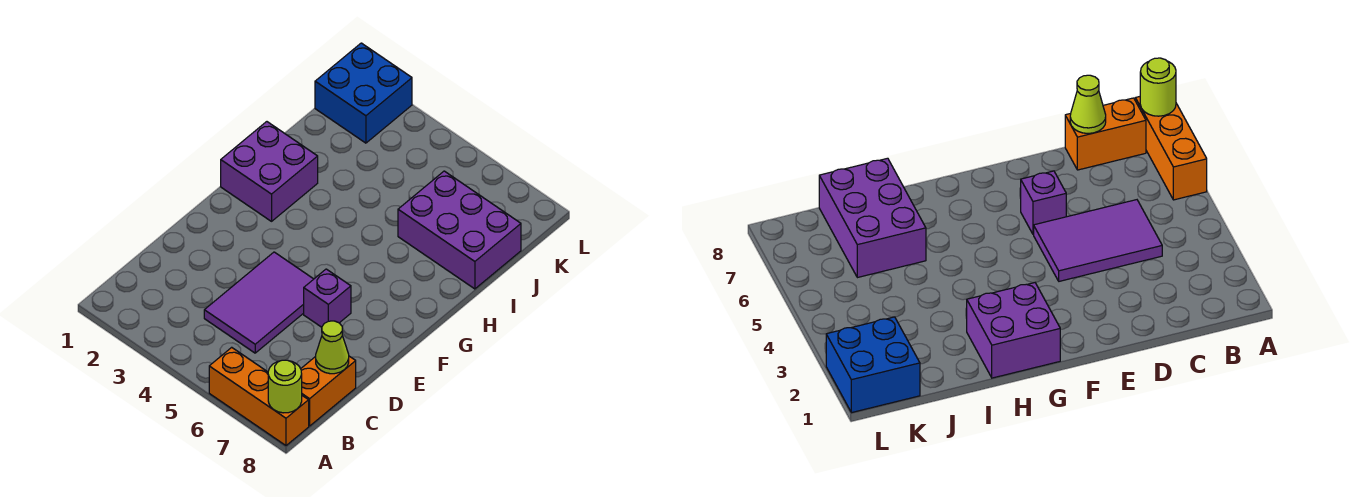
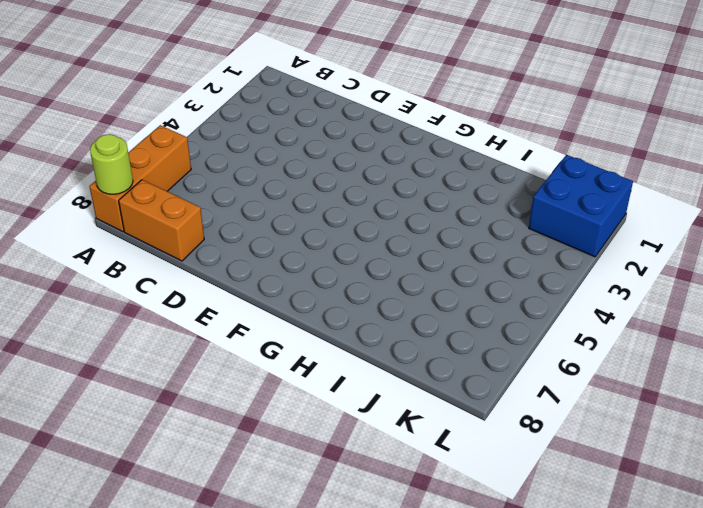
none -> purple 2x3 tile [204,252,313,353]
none -> purple 1x1 brick [304,269,351,327]

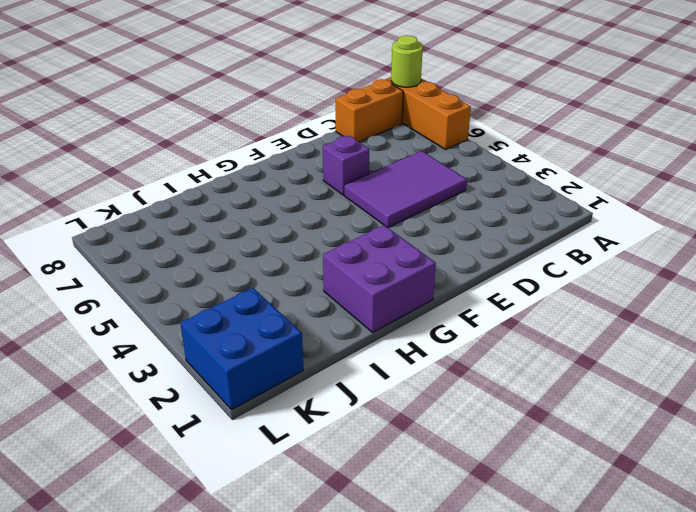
none -> purple 2x3 brick [398,171,521,289]
none -> lime 1x1 cone [316,321,349,374]

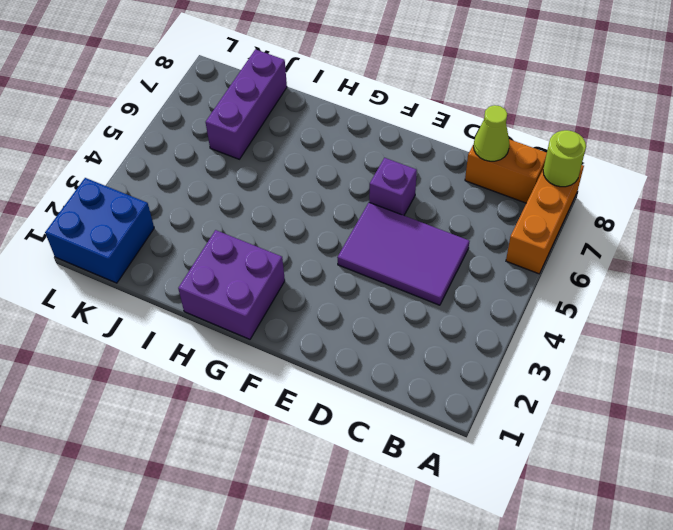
purple 1x3 brick [206,49,287,159] -> purple 2x3 brick [398,171,521,289]

